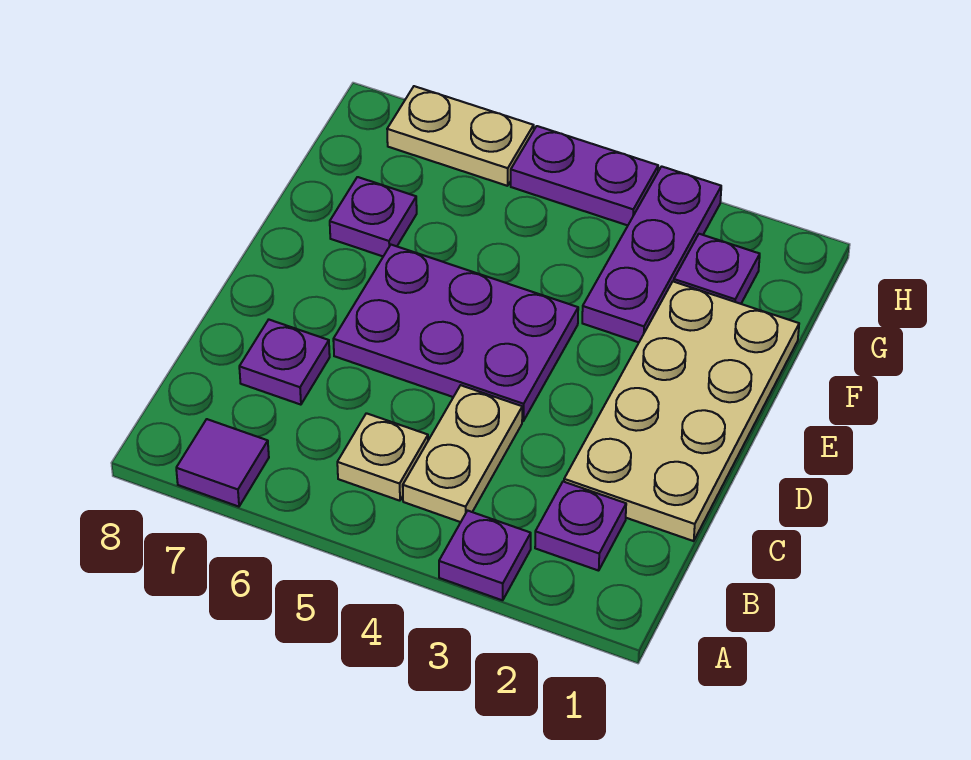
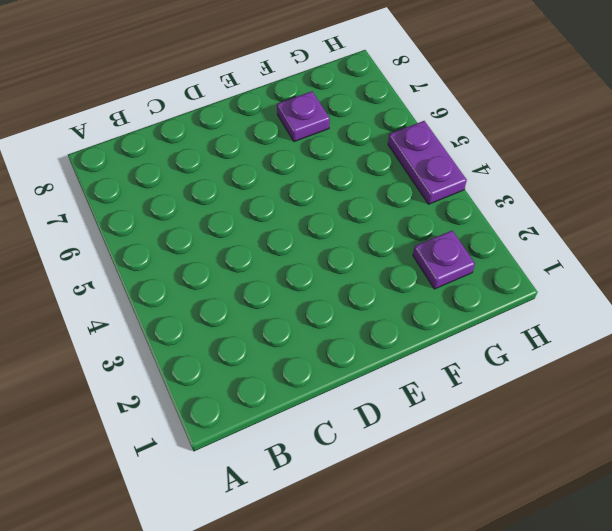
none -> purple 1x1 plate [439,511,531,600]
none -> purple 1x1 tile [176,419,269,507]
none -> purple 1x1 plate [535,482,626,571]

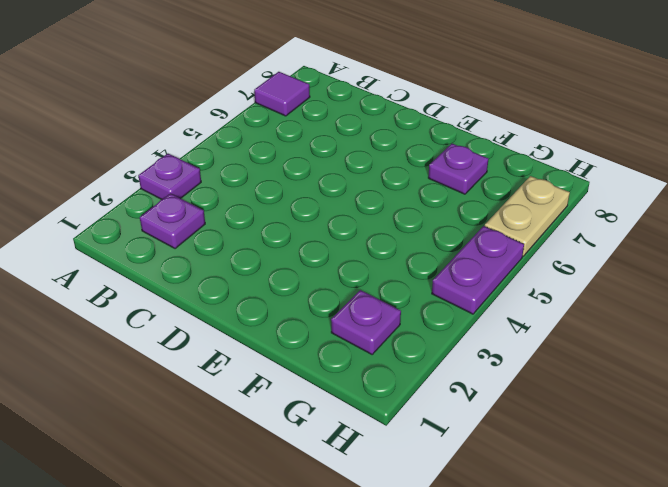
none -> tan 1x2 plate [403,385,522,522]
none -> tan 1x1 plate [337,413,428,501]
none -> tan 2x4 plate [564,281,799,541]

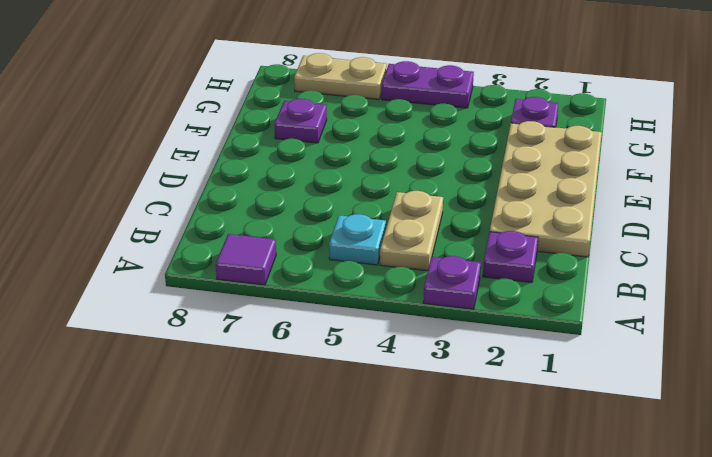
cyan 1x1 plate [329,214,386,265] -> tan 1x1 plate [337,413,428,501]
none -> purple 1x1 plate [239,320,330,405]
none -> purple 2x3 plate [333,245,578,421]
none -> purple 1x3 plate [582,166,721,342]

